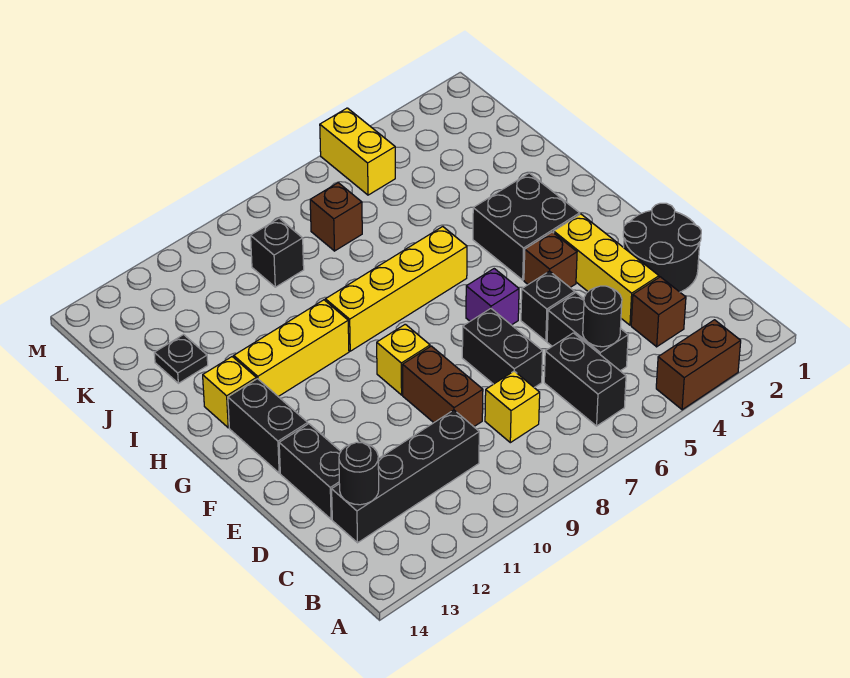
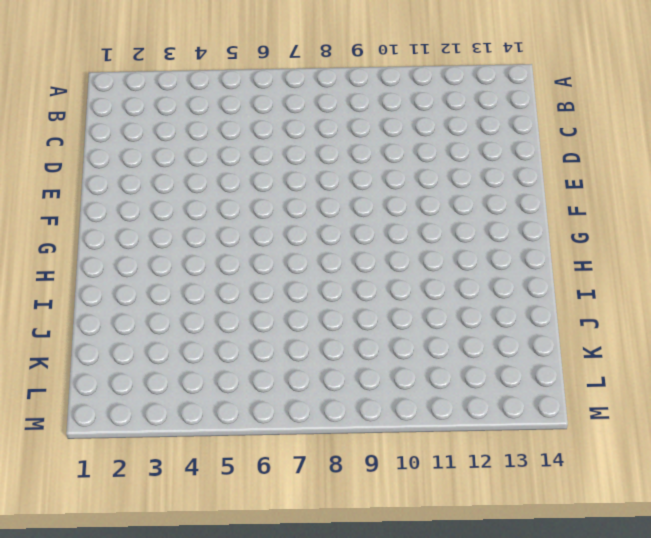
none -> brown 1x2 brick [656,320,741,410]
none -> black 1x2 brick [544,333,626,426]
none -> brown 1x1 brick [631,277,686,347]

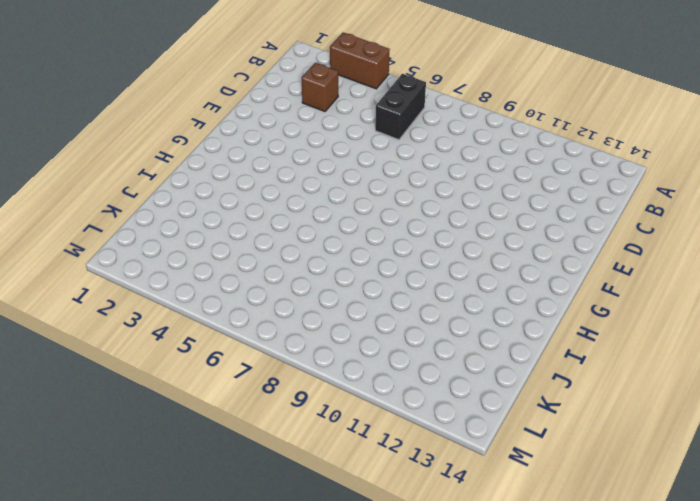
none -> black 1x2 brick [547,293,628,371]
none -> yellow 1x1 brick [485,371,540,443]
none -> black 1x4 brick [332,410,479,543]

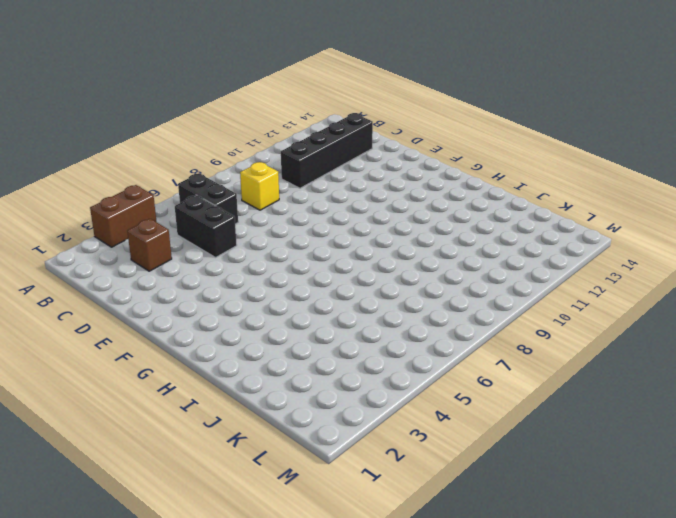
none -> black 2x2 round brick [623,203,701,292]
none -> yellow 1x3 brick [554,214,659,325]
none -> black 1x2 brick [462,309,543,387]

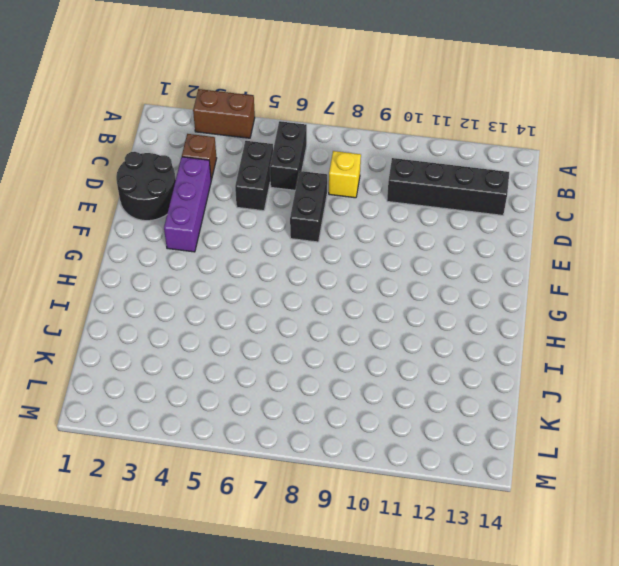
purple 1x3 brick [164,157,211,252] -> yellow 1x3 brick [554,214,659,325]
none -> brown 1x2 brick [403,346,483,427]
none -> black 1x2 brick [279,424,341,519]
none -> black 1x1 brick [521,271,575,341]

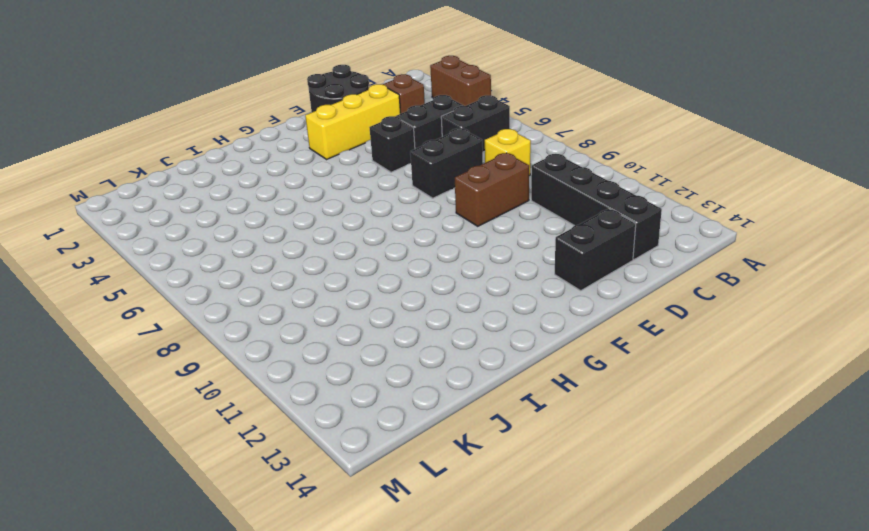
none -> brown 1x1 brick [524,232,577,287]
none -> purple 1x1 brick [466,269,519,325]
none -> yellow 1x1 brick [377,324,430,395]

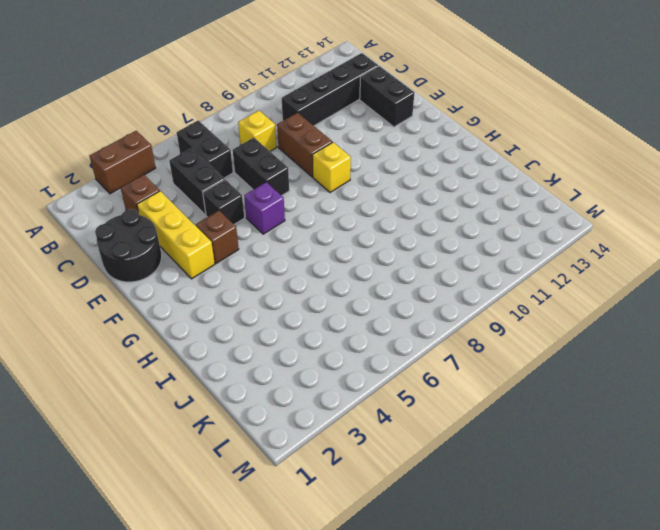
none -> black 1x2 brick [228,379,308,473]
none -> black 2x2 brick [473,173,580,280]
none -> yellow 1x4 brick [325,227,467,351]

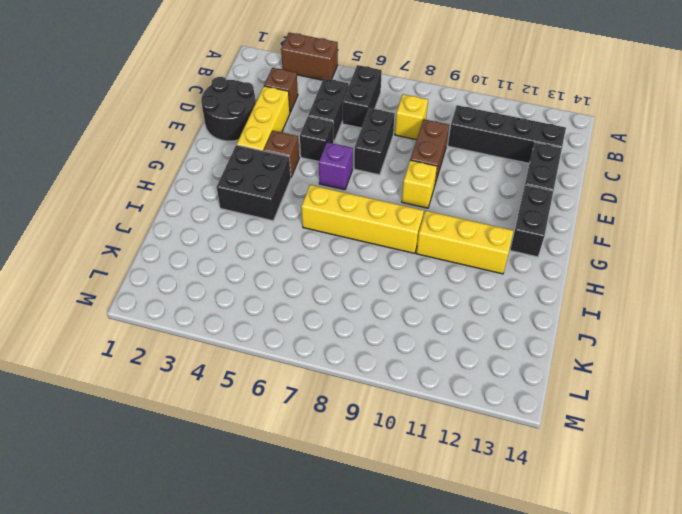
none -> yellow 1x1 brick [203,357,256,428]
none -> black 1x1 plate [154,335,208,383]
none -> brown 1x1 brick [310,183,362,251]

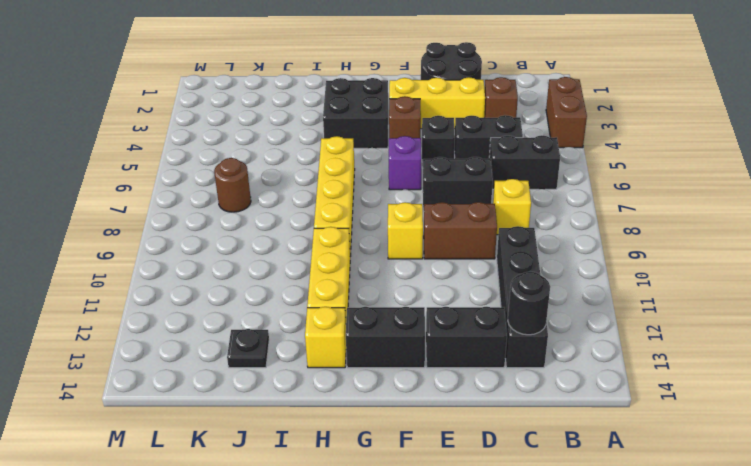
brown 1x1 round brick [214,158,251,212] -> brown 1x1 brick [310,183,362,251]
none -> black 1x1 brick [251,218,304,287]
none -> yellow 1x2 brick [320,108,395,195]
none -> black 1x1 round brick [583,286,622,347]

